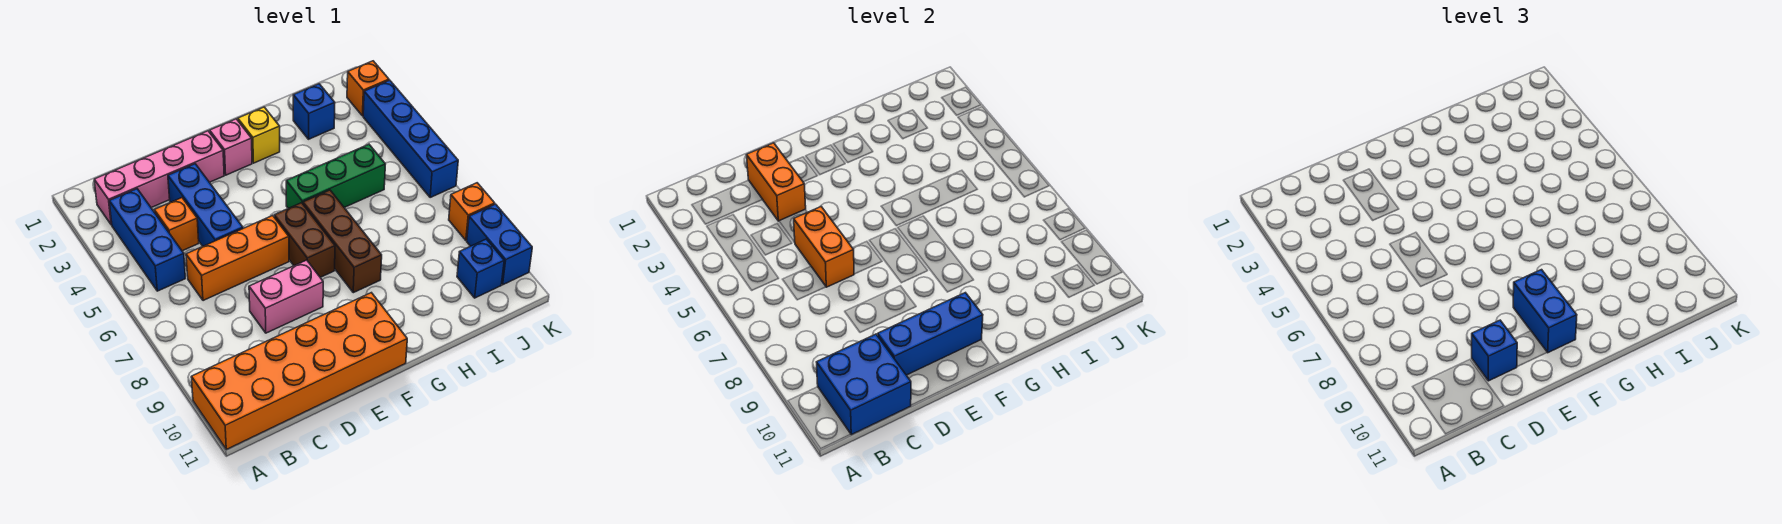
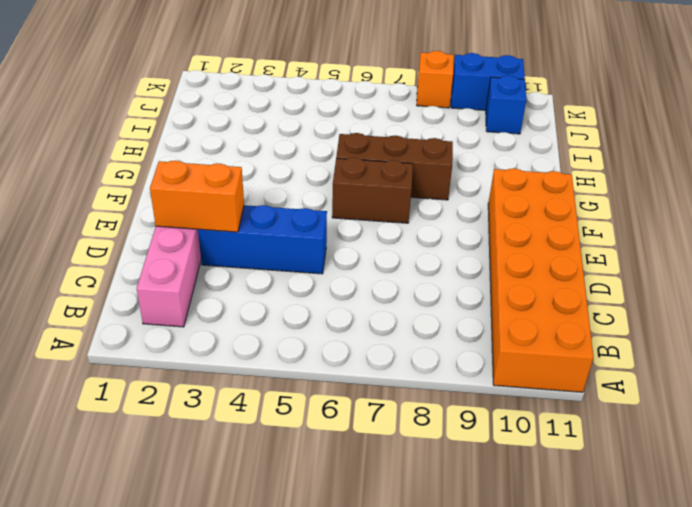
none -> blue 1x3 brick [109,189,185,291]
none -> orange 1x1 brick [154,198,199,251]
none -> orange 1x3 brick [186,216,289,301]

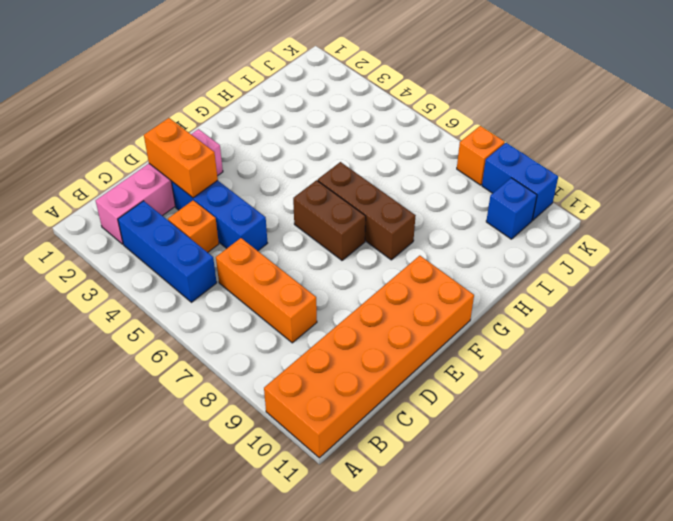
orange 1x3 brick [216,238,317,343] -> orange 1x3 brick turned to [186,216,289,301]
none -> pink 1x2 brick [249,260,323,333]
none -> pink 1x1 brick [210,119,252,175]
none -> yellow 1x1 brick [238,107,280,163]

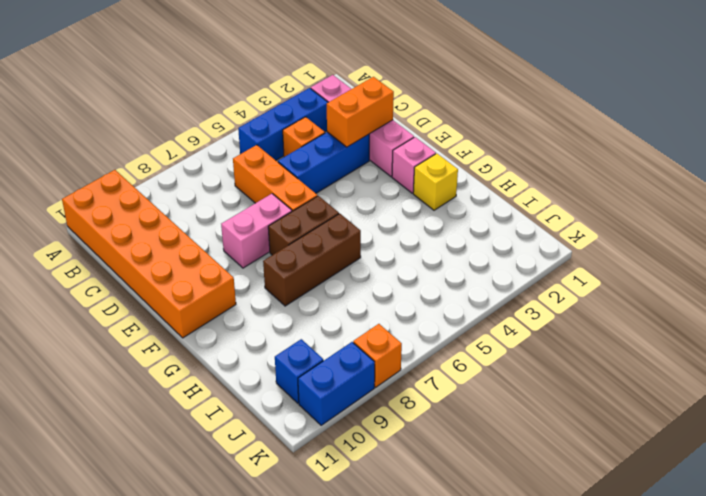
pink 1x2 brick [221,194,292,268] -> pink 1x2 brick turned to [249,260,323,333]
none -> green 1x3 brick [286,144,385,208]
none -> blue 1x1 brick [293,84,335,139]
none -> orange 1x1 brick [347,61,389,116]

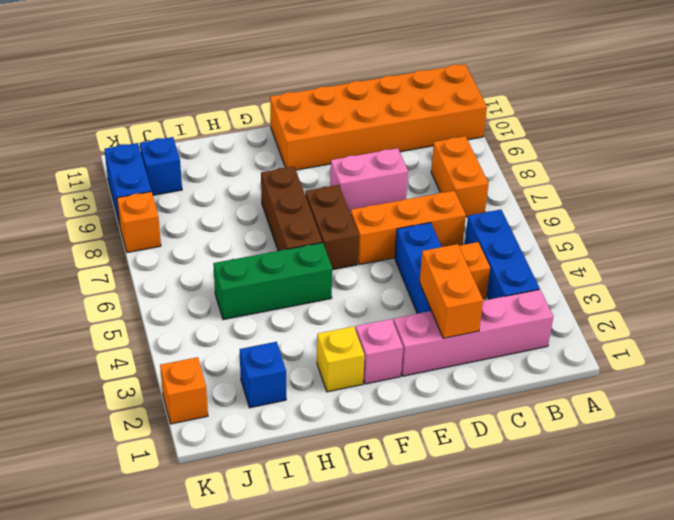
orange 1x2 brick [431,136,489,217] -> orange 1x2 brick moved to [794,207,854,287]
none -> blue 1x4 brick [363,80,458,197]
none -> blue 2x2 brick [817,334,911,435]
none -> blue 1x3 brick [878,293,983,375]

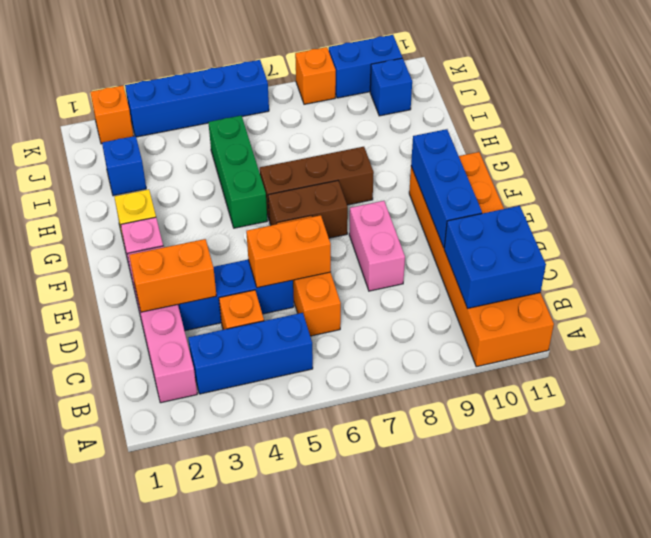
none -> blue 1x1 brick [1472,320,1517,381]
none -> blue 1x2 brick [1513,270,1577,353]

